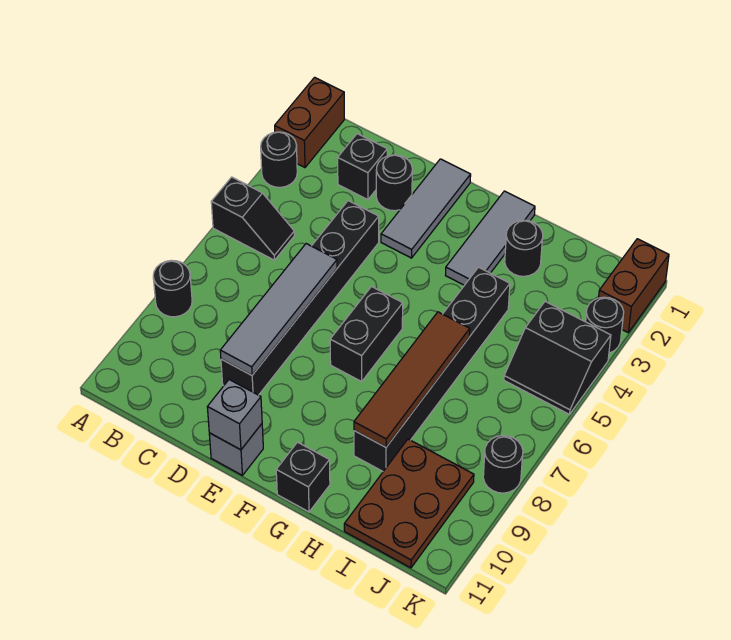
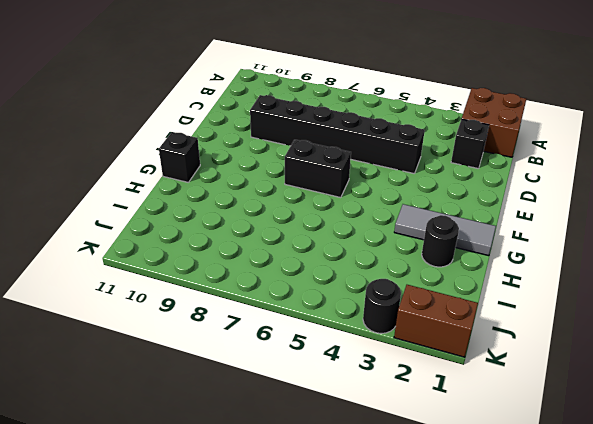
brown 2x2 brick [462,88,526,157] -> brown 1x2 brick [275,77,344,168]
none -> black 1x1 round brick [261,132,297,187]
none -> black 1x2 slope [211,177,294,260]
none -> black 1x1 round brick [153,260,192,317]

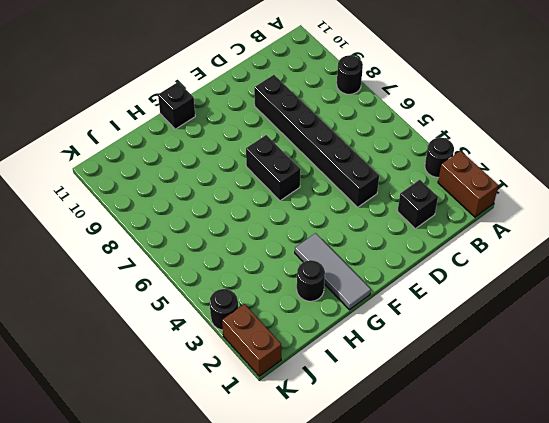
none -> black 1x2 slope [211,177,294,260]
none -> black 1x1 round brick [376,155,412,211]
none -> grey 1x3 tile [381,159,471,258]

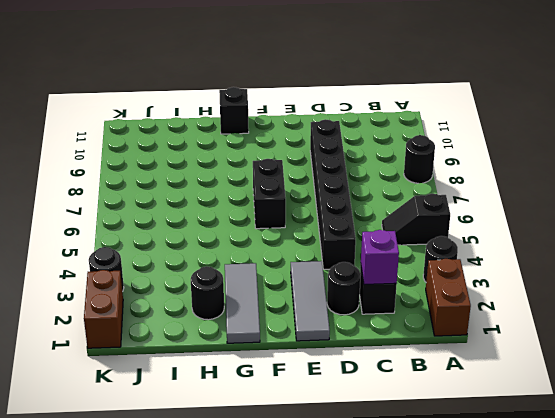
purple 1x1 brick [361,230,399,285] -> none
none -> grey 1x1 brick [209,424,263,475]
none -> black 1x6 brick [354,267,510,471]
none -> brown 2x3 plate [344,439,474,568]

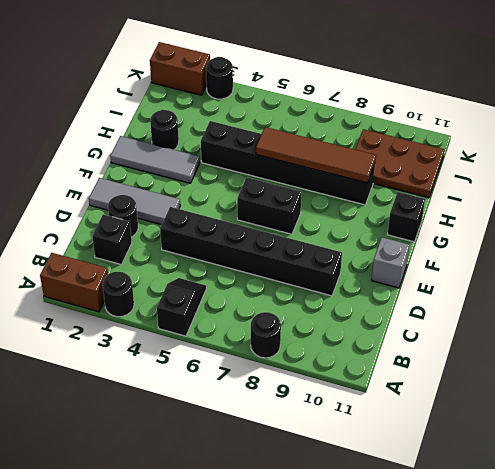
none -> black 2x2 slope [504,301,611,414]
none -> black 1x1 round brick [483,436,523,493]
none -> grey 1x4 tile [220,244,337,375]

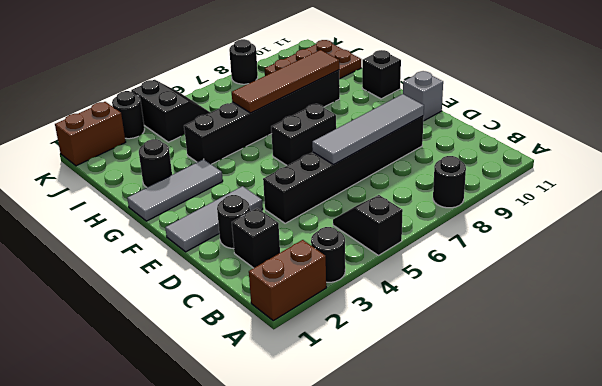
none -> grey 1x1 brick [207,380,262,450]

